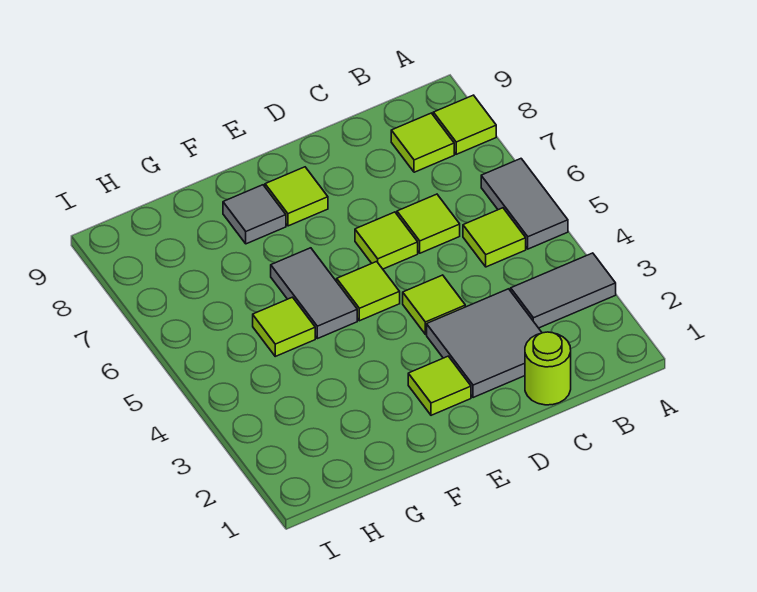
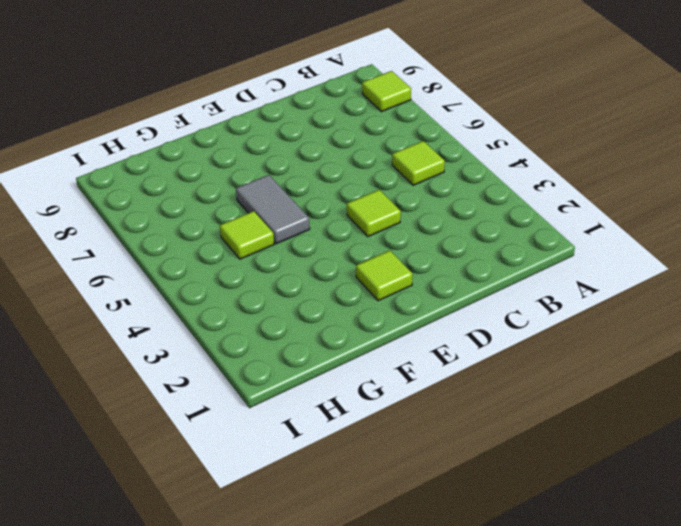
none -> grey 1x2 tile [511,253,616,328]
none -> grey 1x2 tile [481,159,568,249]
none -> lime 1x1 tile [391,113,454,172]

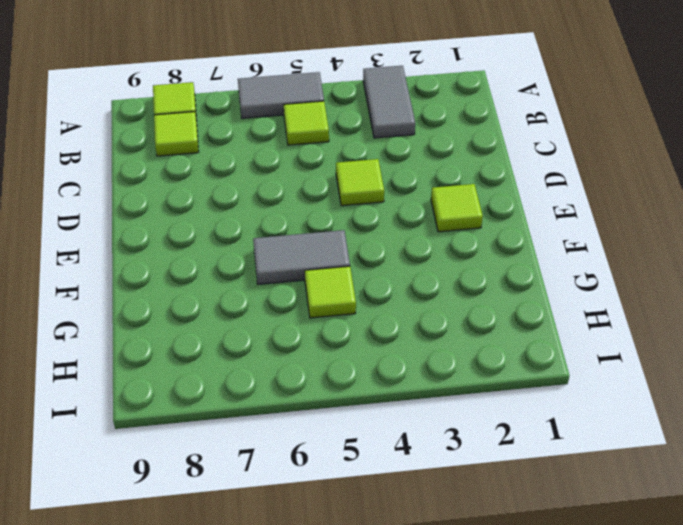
none -> lime 1x1 round brick [525,332,571,405]
none -> grey 2x2 tile [427,289,542,398]
none -> lime 1x1 tile [397,194,460,253]

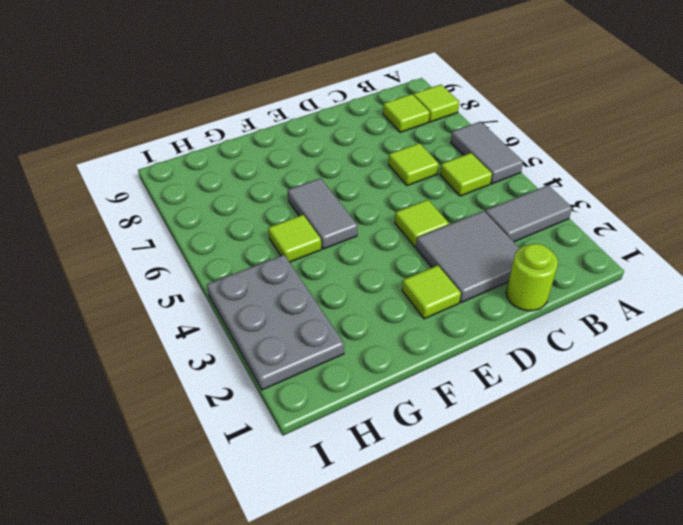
grey 2x3 plate [207,255,344,390] -> none
none -> lime 1x1 tile [355,212,418,269]
none -> lime 1x1 tile [337,262,400,321]
none -> lime 1x1 tile [265,167,328,226]

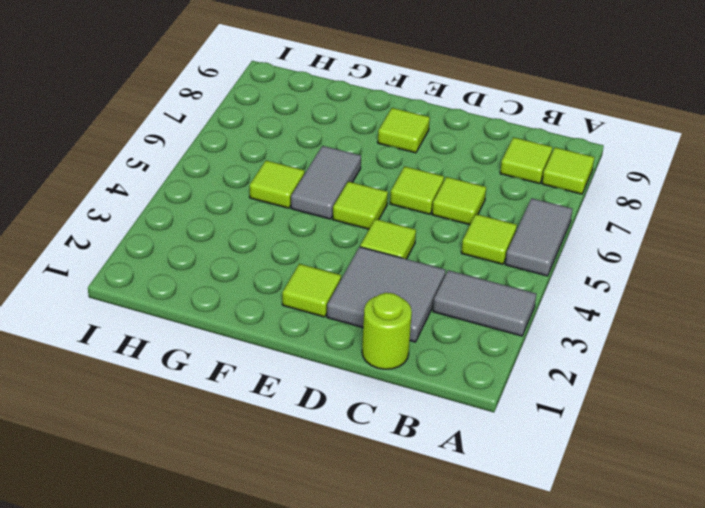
none -> grey 1x1 tile [223,185,286,244]

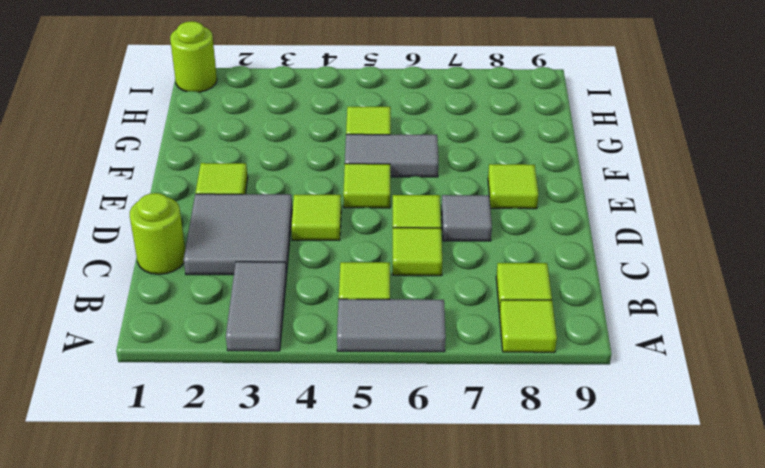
grey 1x1 tile [442,195,492,241] -> grey 1x1 tile moved to [223,185,286,244]
lime 1x1 round brick [170,21,217,92] -> none

